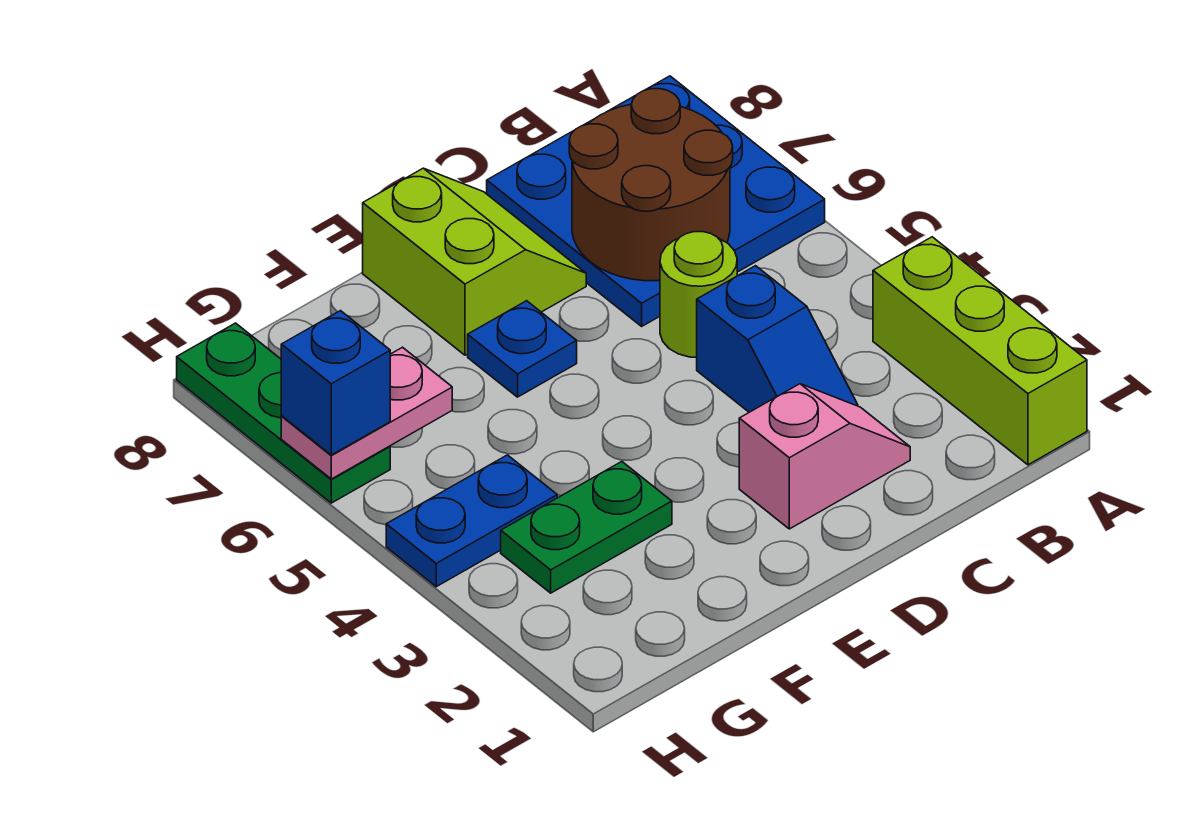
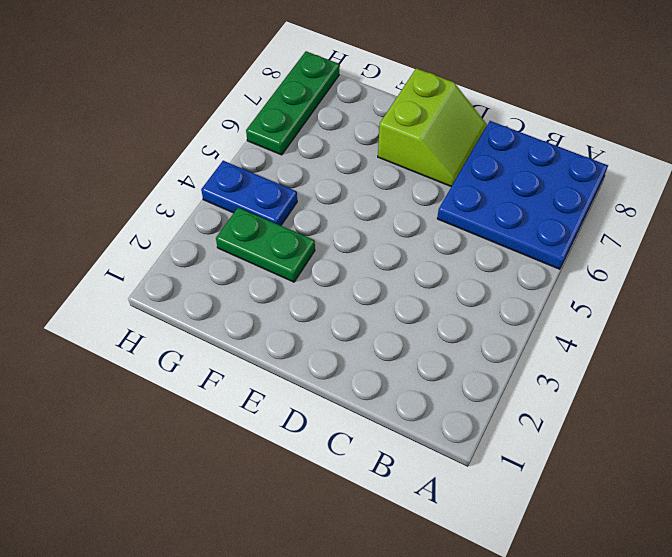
none -> lime 1x3 brick [873,237,1087,465]
none -> pink 1x2 slope [739,384,910,529]
none -> blue 1x2 slope [697,266,858,412]

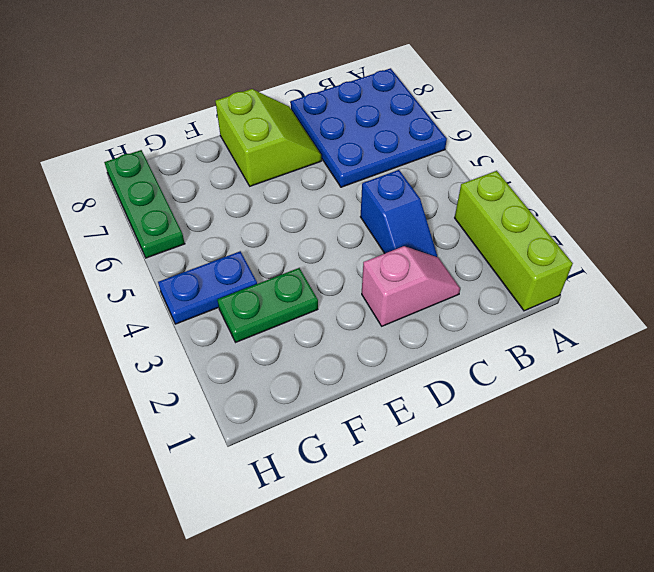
none -> lime 1x1 round brick [660,232,737,357]
none -> blue 1x1 plate [468,301,577,397]
none -> brown 2x2 round brick [569,89,733,281]

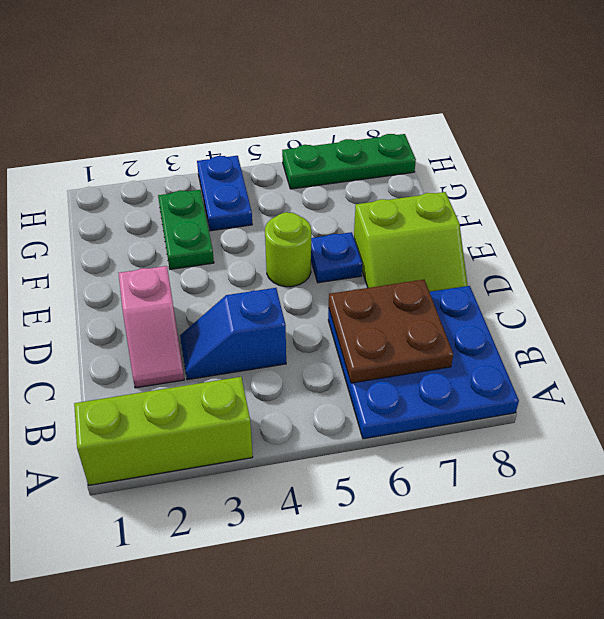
brown 2x2 plate [329,280,453,383] -> brown 2x2 round brick [569,89,733,281]
lime 1x1 round brick [265,212,311,287] -> lime 1x1 round brick moved to [660,232,737,357]
none -> pink 1x2 plate [281,347,452,479]
none -> blue 1x1 brick [281,311,390,455]

